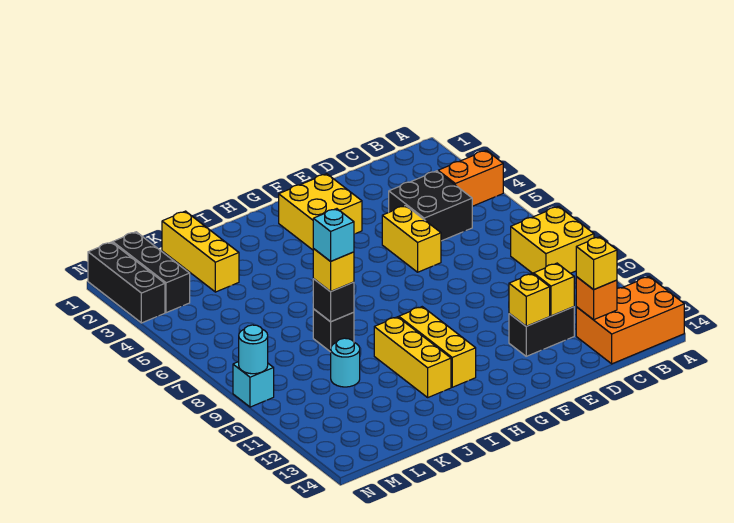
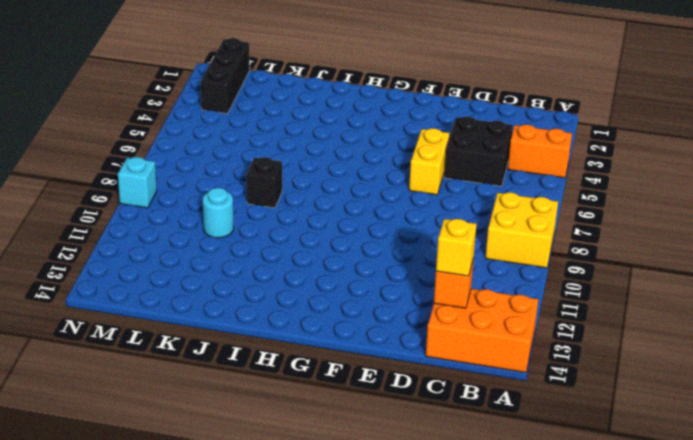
none -> black 1x2 brick [509,307,574,356]
none -> yellow 2x2 brick [279,174,362,250]
none -> yellow 1x3 brick [399,307,476,387]

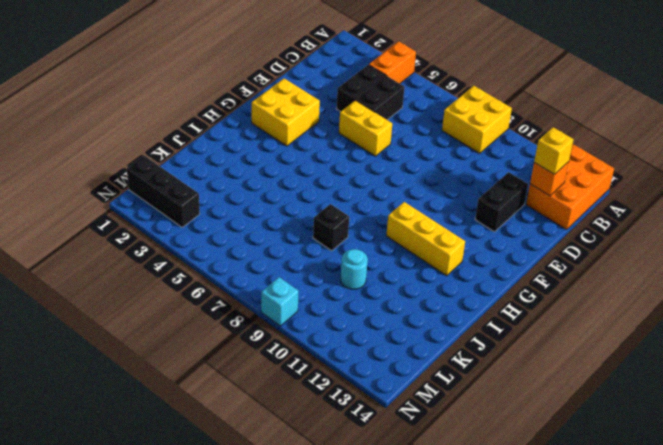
none -> yellow 1x3 brick [374,317,451,397]
none -> yellow 1x3 brick [162,211,239,292]
none -> black 1x3 brick [88,242,165,323]

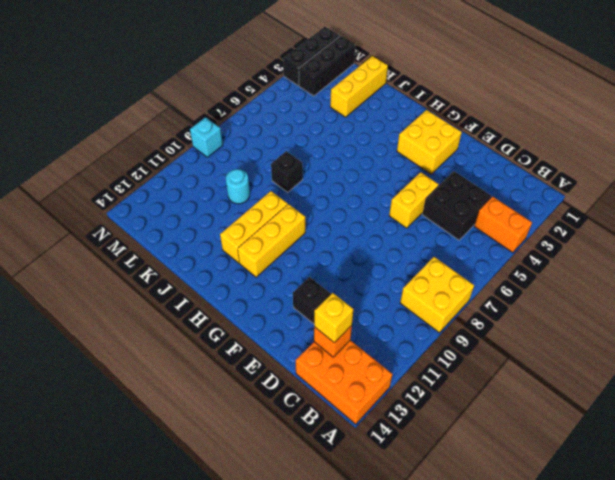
none -> yellow 1x1 brick [534,263,574,316]
none -> yellow 1x1 brick [509,273,550,326]
none -> black 1x1 brick [313,279,354,322]

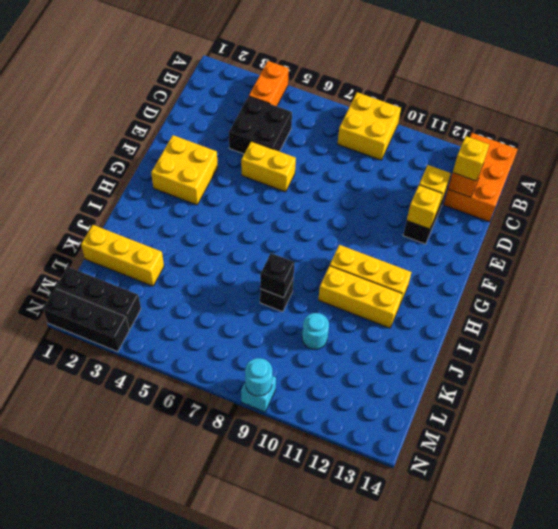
none -> yellow 1x1 brick [313,249,354,292]
none -> cyan 1x1 brick [313,209,354,261]

